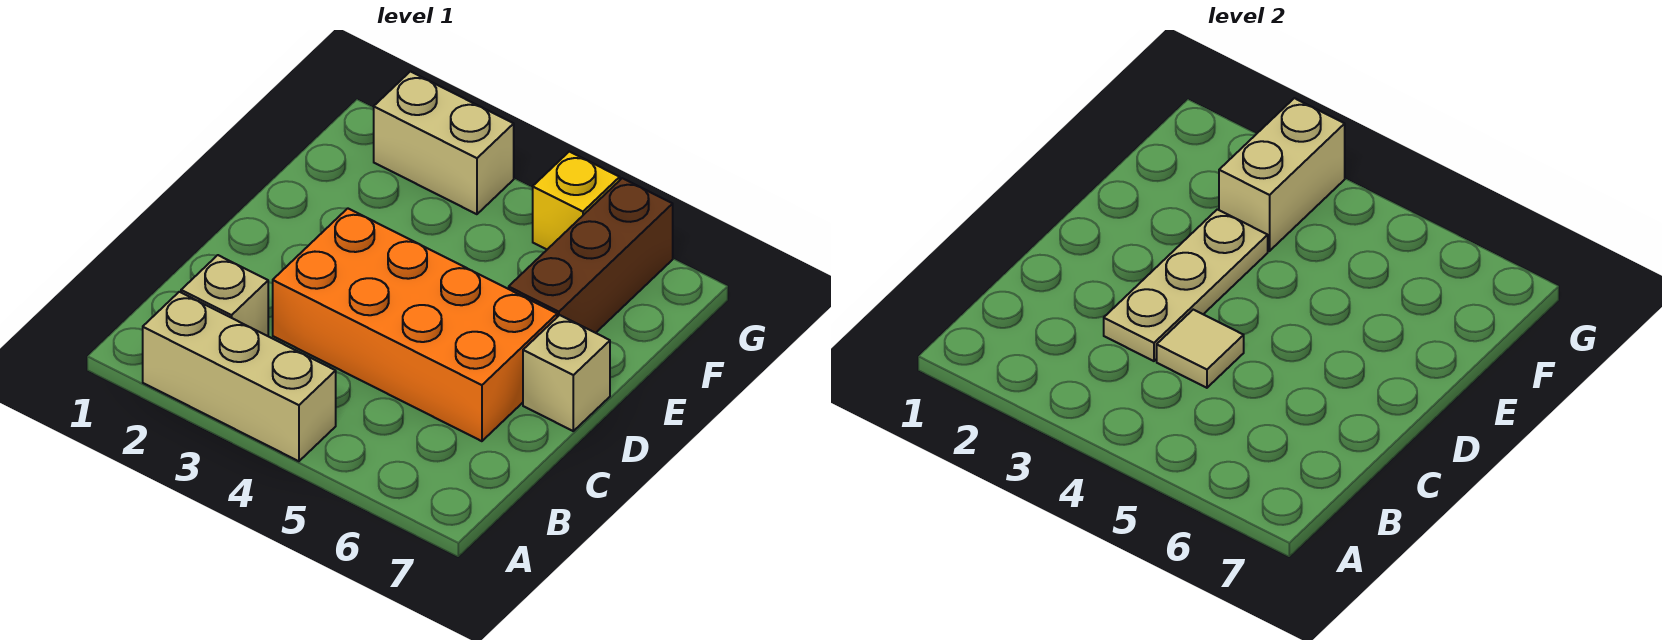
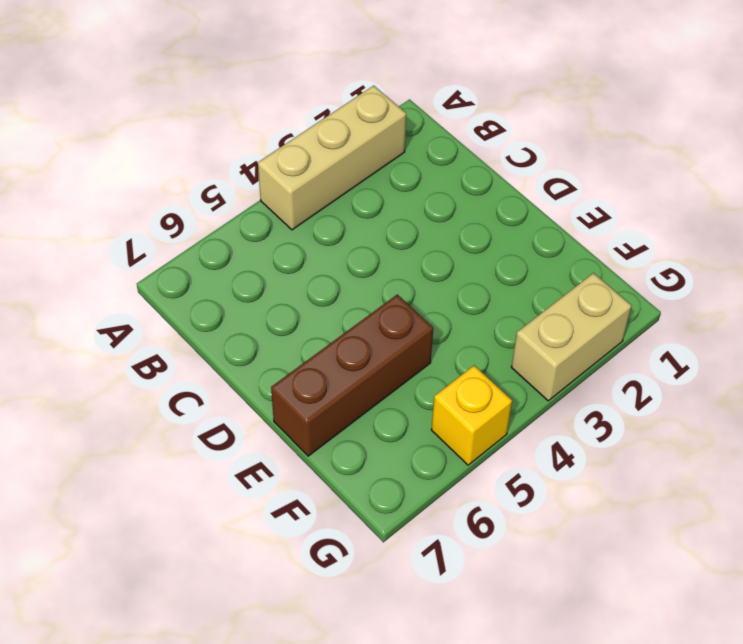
brown 1x3 brick [271,294,433,456] -> brown 1x3 brick turned to [509,178,673,333]
none -> tan 1x1 brick [181,255,268,336]
none -> orange 2x4 brick [273,208,557,441]

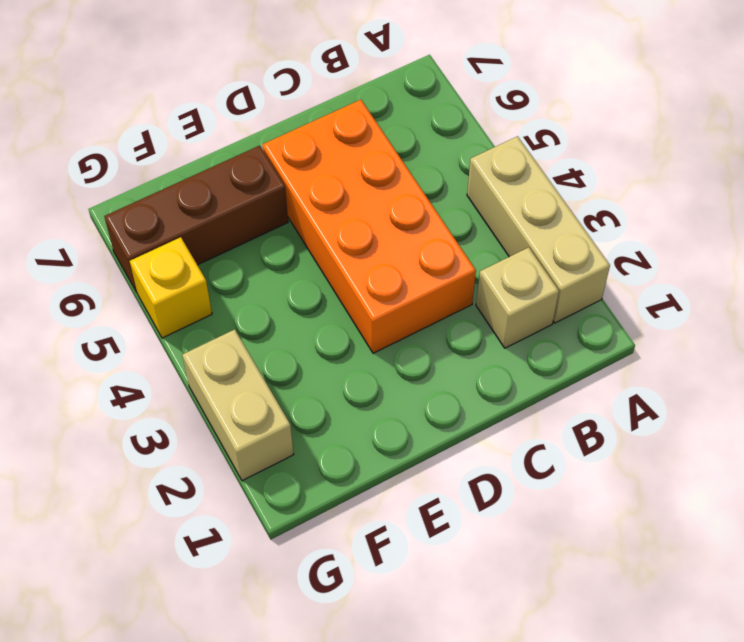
none -> tan 1x1 brick [523,315,610,431]
none -> tan 1x3 plate [1104,209,1268,361]

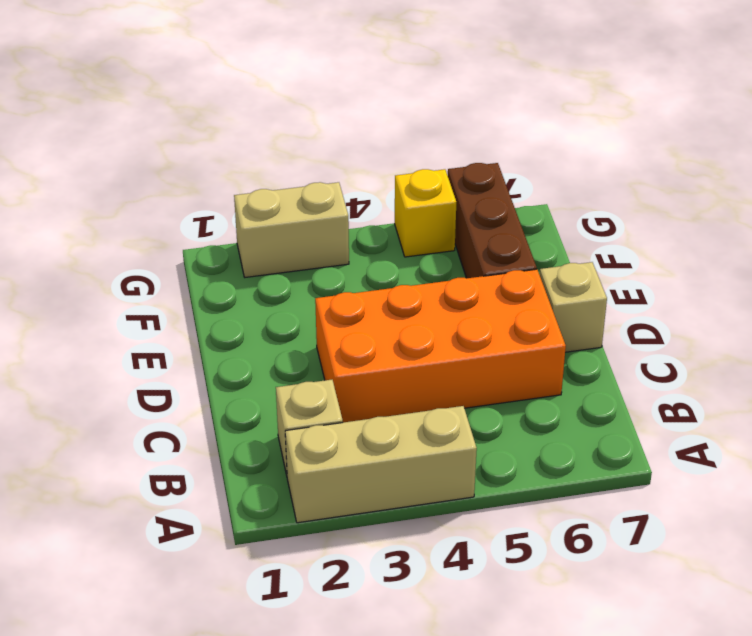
none -> tan 1x3 plate [1104,209,1268,361]
none -> tan 1x1 tile [1157,310,1244,388]

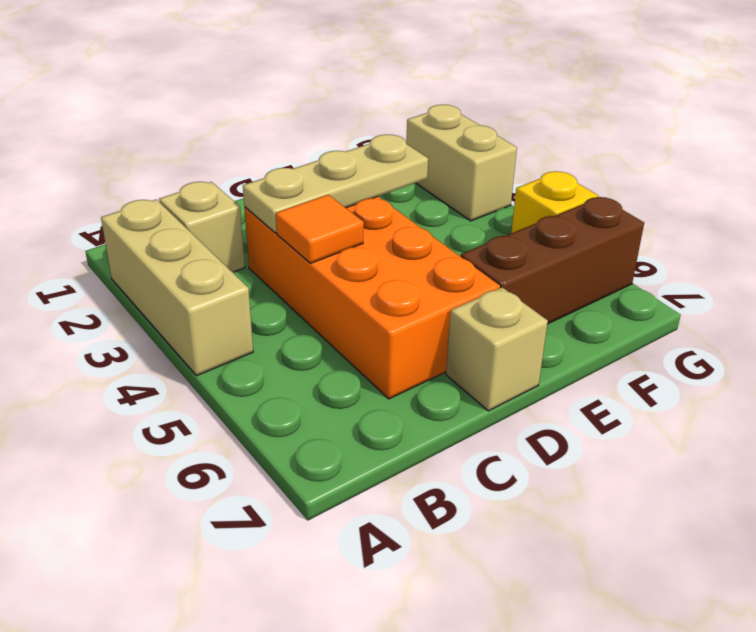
orange 1x1 tile [276,195,364,263] -> tan 1x1 tile [1157,310,1244,388]
none -> tan 1x2 brick [1219,98,1345,251]

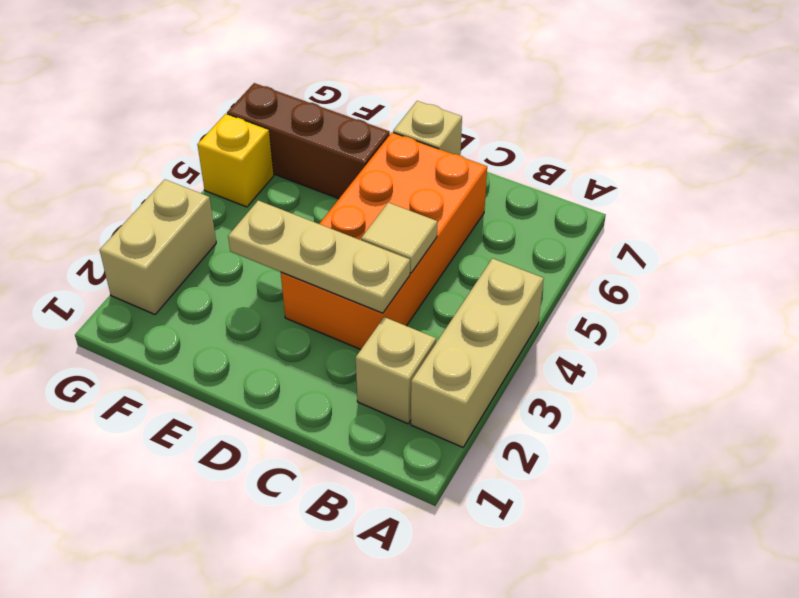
none -> tan 1x2 brick [1219,98,1345,251]

